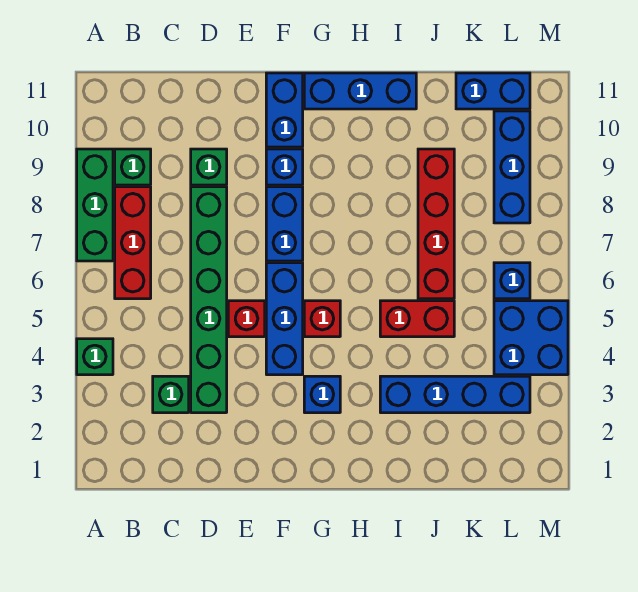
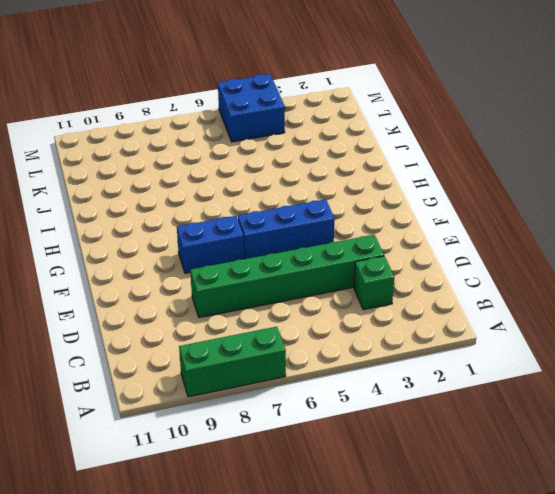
none -> green 1x1 brick [77,339,113,375]
none -> red 1x3 brick [115,187,151,299]
none -> green 1x1 brick [115,149,151,185]

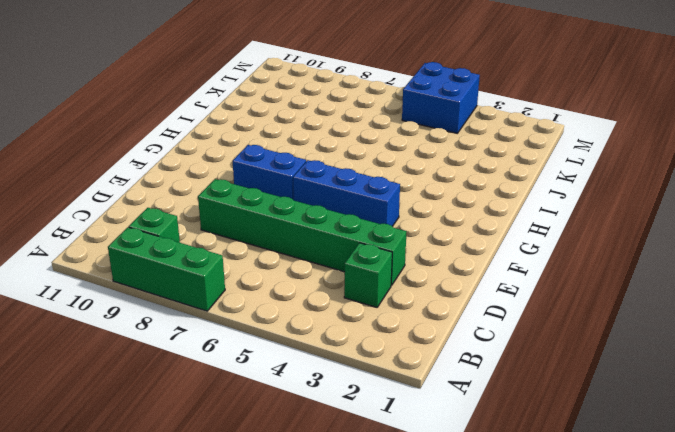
none -> green 1x1 brick [77,339,113,375]
none -> red 1x3 brick [115,187,151,299]
none -> green 1x1 brick [191,149,227,185]

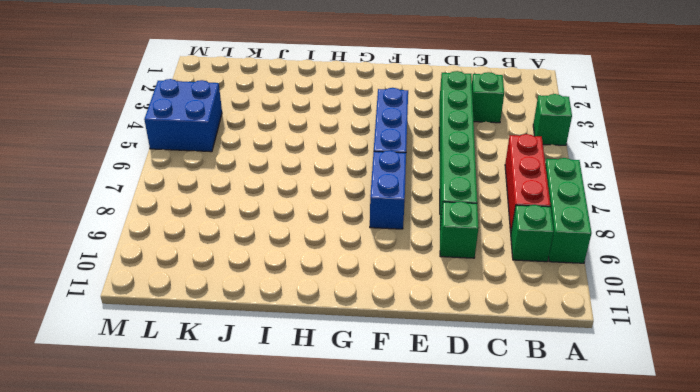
none -> red 1x1 brick [228,301,265,337]
none -> blue 1x1 brick [266,149,303,185]
none -> blue 1x2 brick [266,73,303,147]

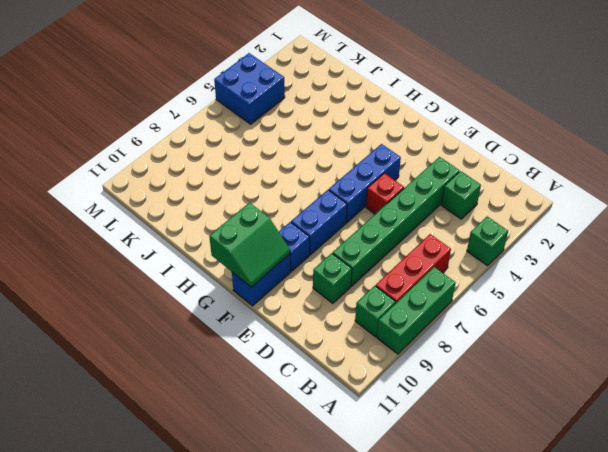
green 2x2 slope [209,203,290,287] -> none
none -> blue 1x1 brick [304,376,340,413]
none -> red 1x1 brick [304,301,340,337]
none -> blue 1x3 brick [304,73,416,109]

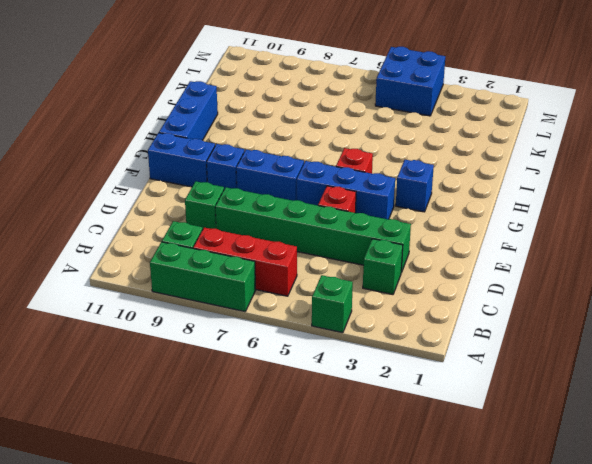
none -> blue 1x4 brick [380,376,530,413]
none -> red 1x2 brick [380,301,454,337]
none -> red 1x4 brick [418,149,454,299]

